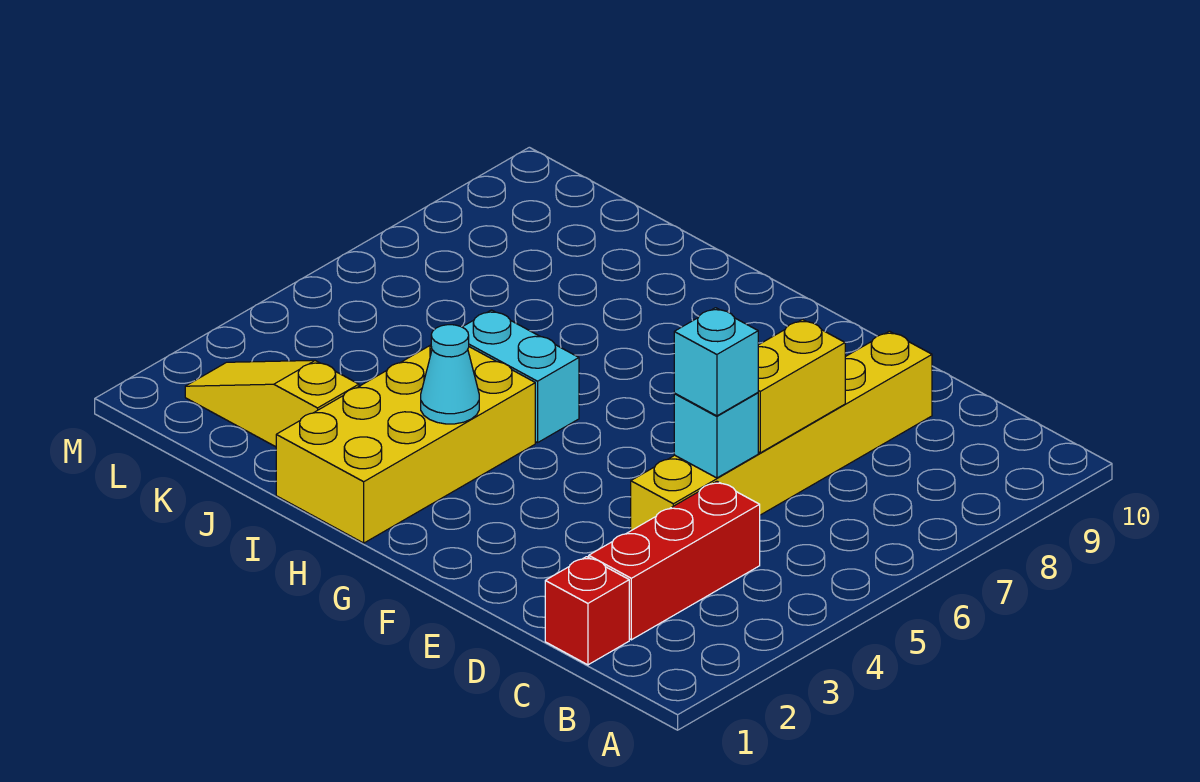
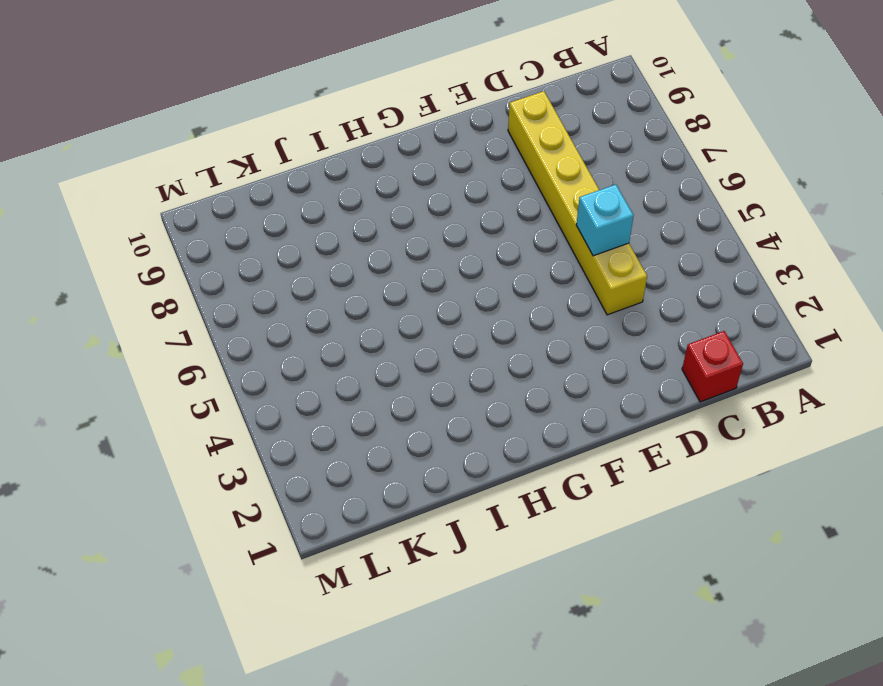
none -> red 1x3 brick [589,481,760,640]
none -> yellow 2x4 brick [276,345,535,543]

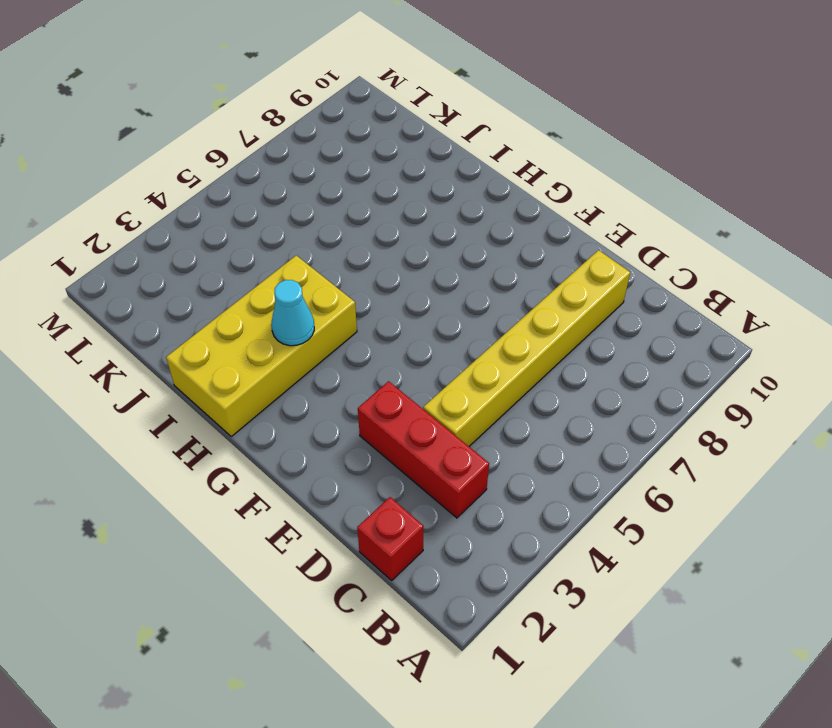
red 1x3 brick [358,381,489,518] -> red 1x3 brick turned to [589,481,760,640]
none -> cyan 1x2 brick [463,310,579,443]
none -> yellow 1x3 slope [185,360,359,447]

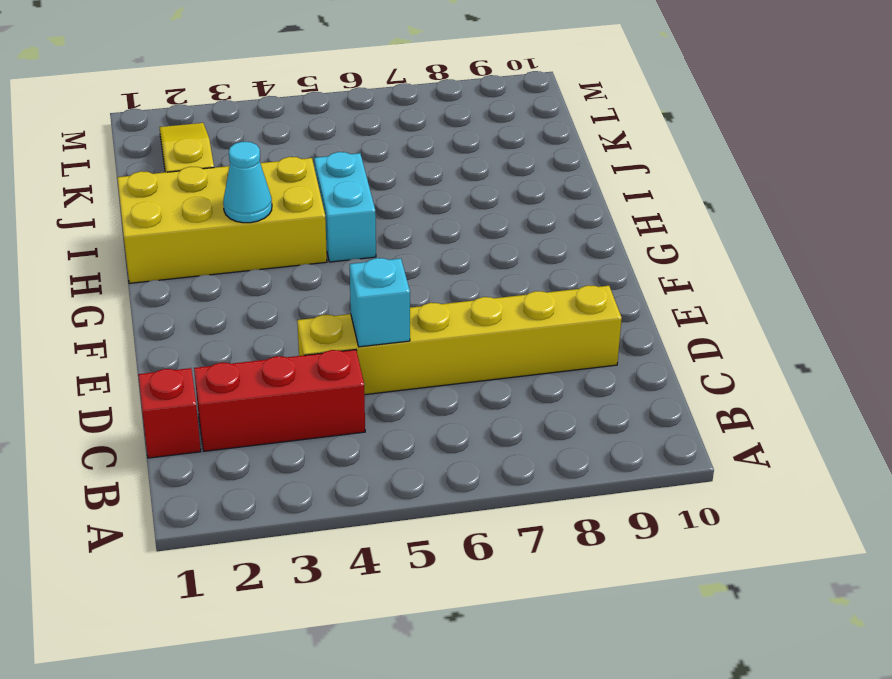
none -> yellow 1x2 brick [758,320,845,453]
none -> cyan 1x1 brick [674,308,758,416]

